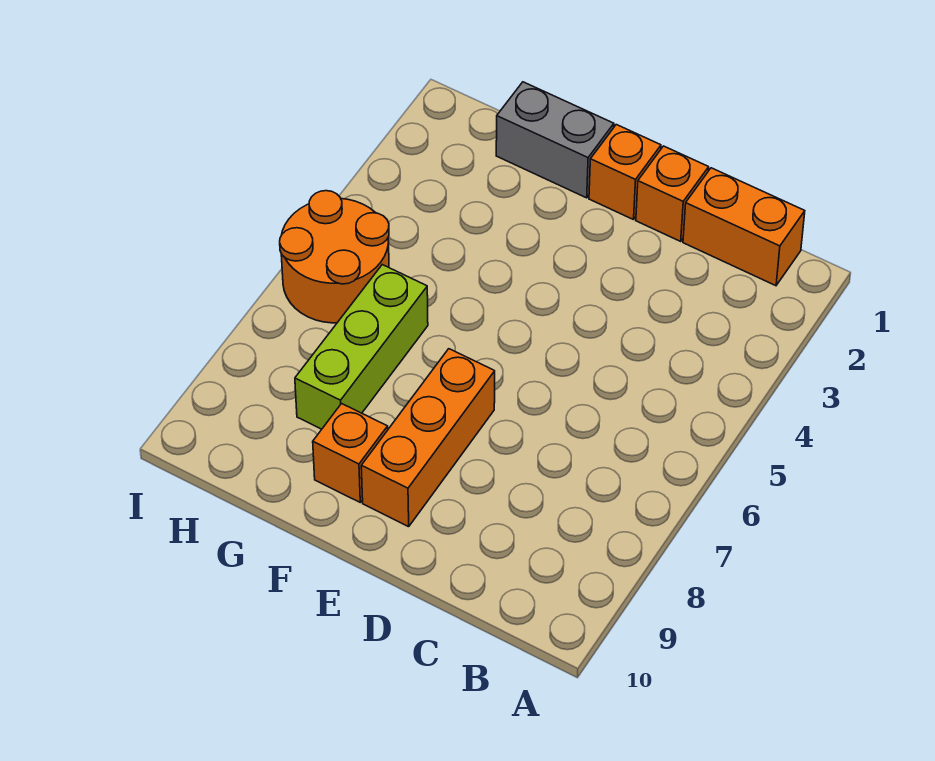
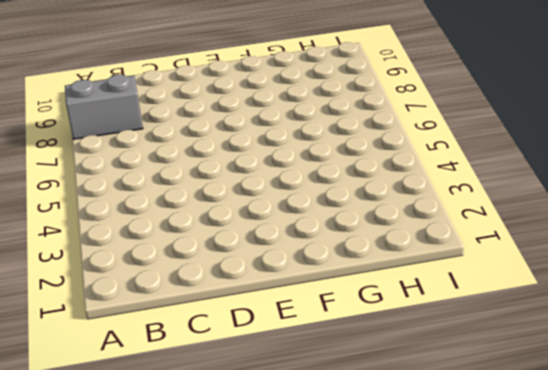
grey 1x2 brick [65,75,143,139] -> grey 1x2 brick moved to [496,82,614,198]
none -> orange 1x2 brick [683,168,805,286]
none -> orange 1x1 brick [636,146,709,241]

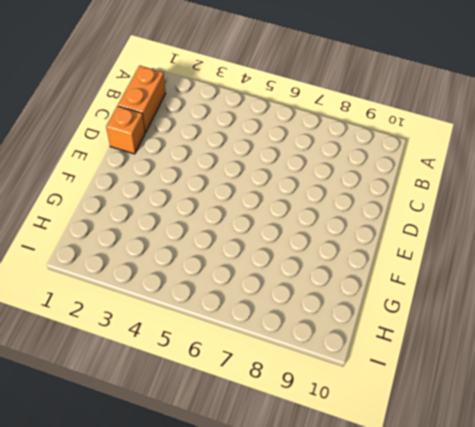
none -> orange 1x1 brick [589,125,661,220]
none -> orange 1x3 brick [361,349,495,527]

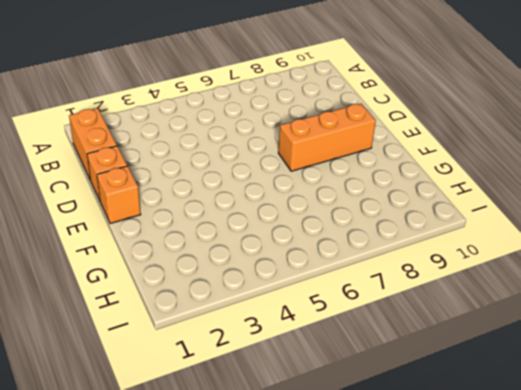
none -> grey 1x2 brick [496,82,614,198]
none -> orange 1x1 brick [313,404,388,502]

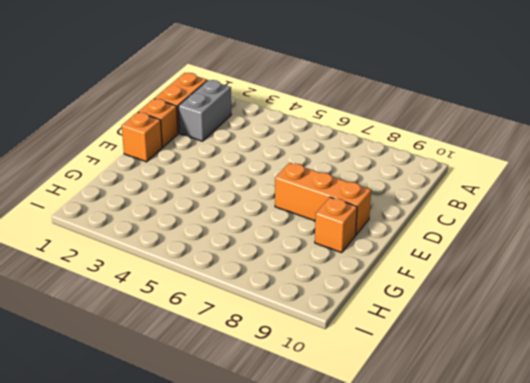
grey 1x2 brick [178,80,231,141] -> grey 1x2 brick moved to [496,82,614,198]
none -> lime 1x3 brick [295,265,428,429]
none -> orange 2x2 round brick [280,191,389,323]

